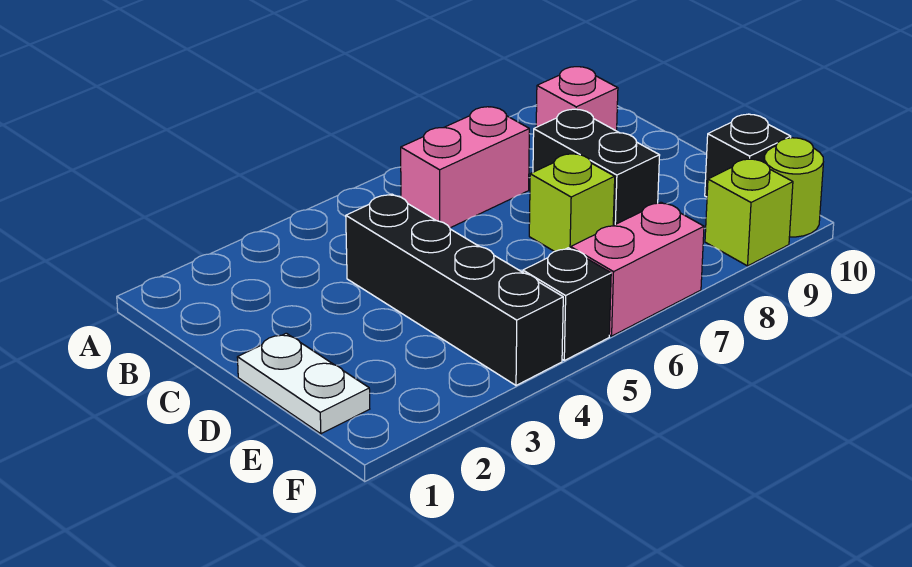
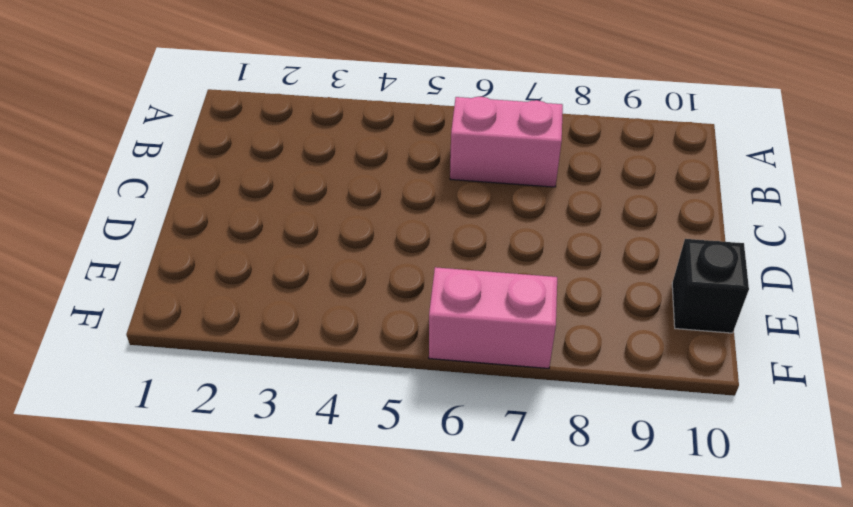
none -> pink 1x1 brick [536,67,618,131]
none -> black 1x4 brick [346,194,563,385]

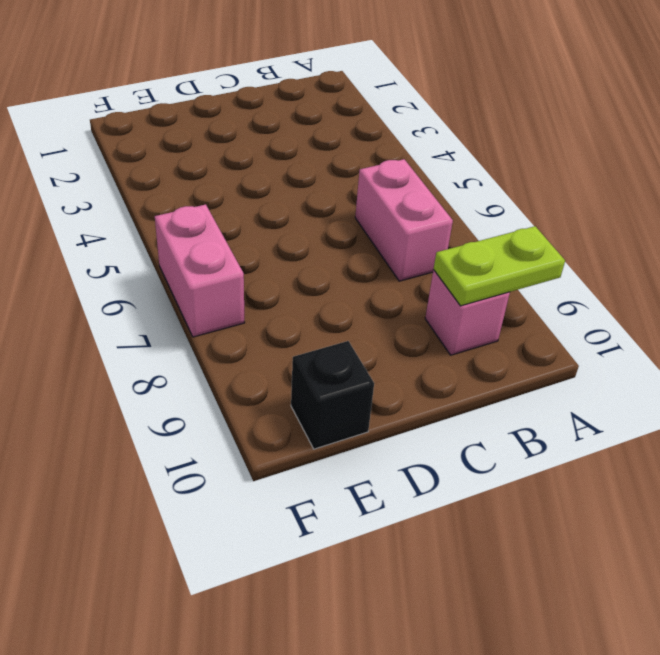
lime 1x2 plate [434,226,565,306] -> none
none -> black 1x4 brick [346,194,563,385]
none -> black 1x2 brick [533,109,660,225]

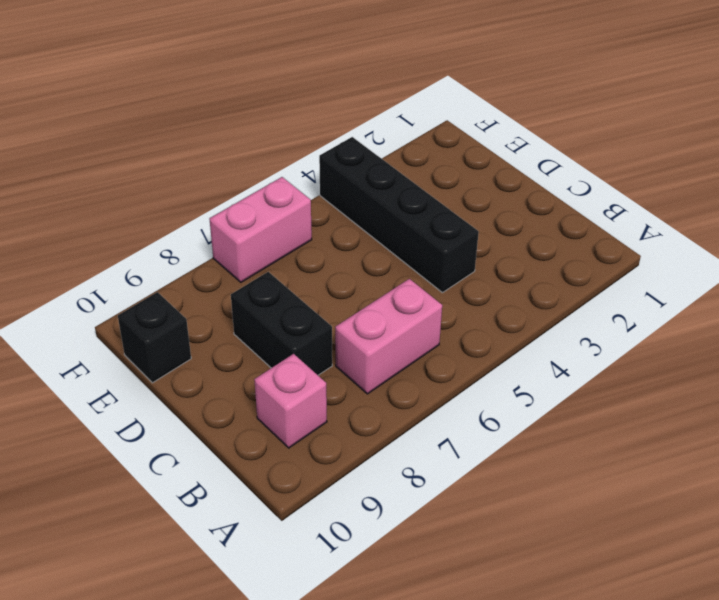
none -> white 1x2 plate [237,333,370,434]
none -> lime 1x1 brick [529,153,615,252]

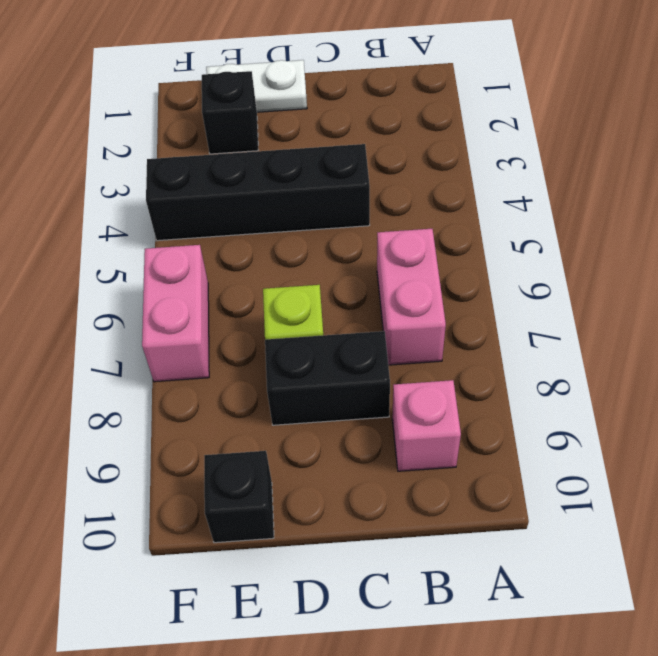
black 1x1 brick [202,71,258,154] -> black 1x1 brick moved to [523,248,611,360]
none -> lime 1x1 brick [705,159,793,266]
none -> lime 1x1 round brick [764,138,823,237]

